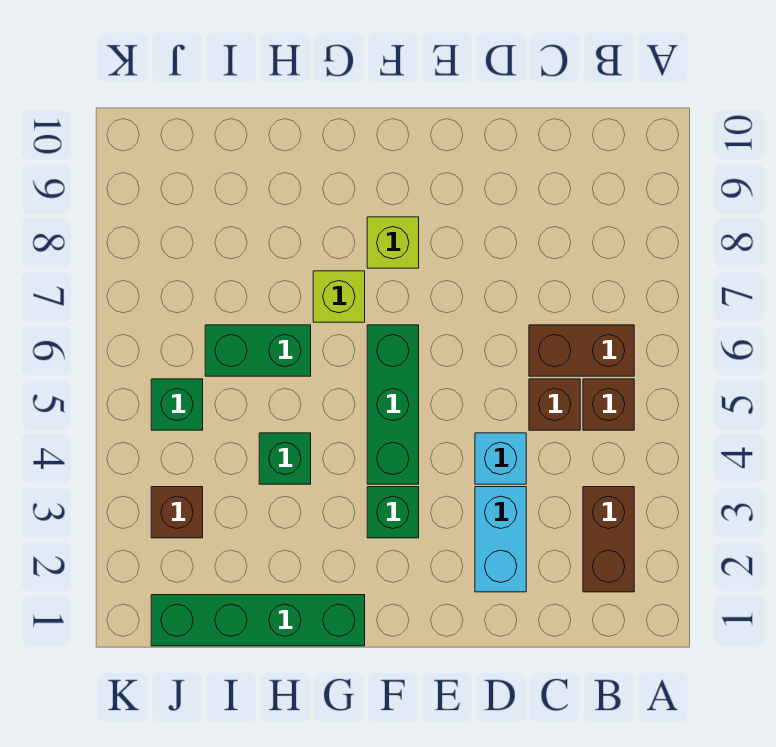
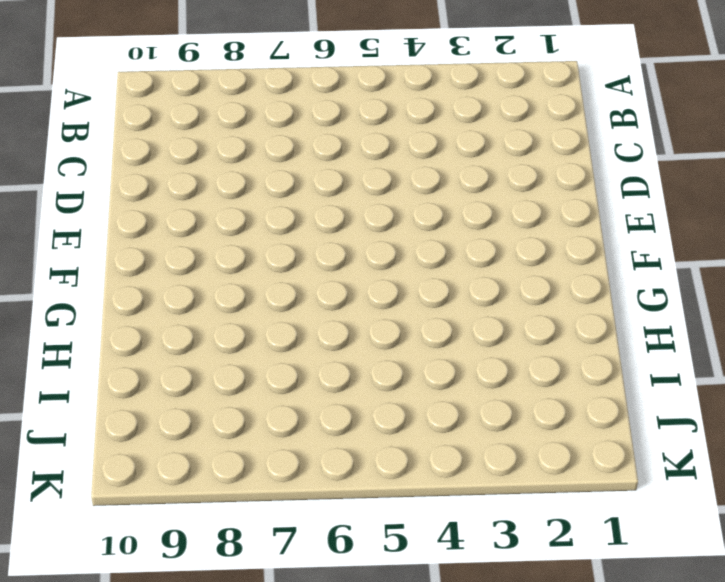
none -> brown 1x2 brick [583,487,634,592]
none -> brown 1x1 brick [583,379,634,430]
none -> brown 1x2 brick [529,325,634,376]

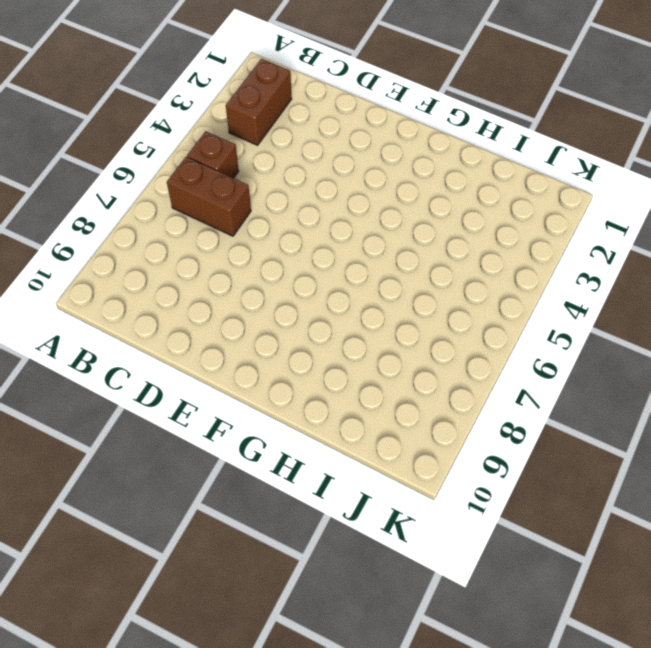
none -> brown 1x1 brick [529,379,580,430]
none -> cyan 1x2 brick [475,487,526,592]
none -> cyan 1x1 brick [475,433,526,484]

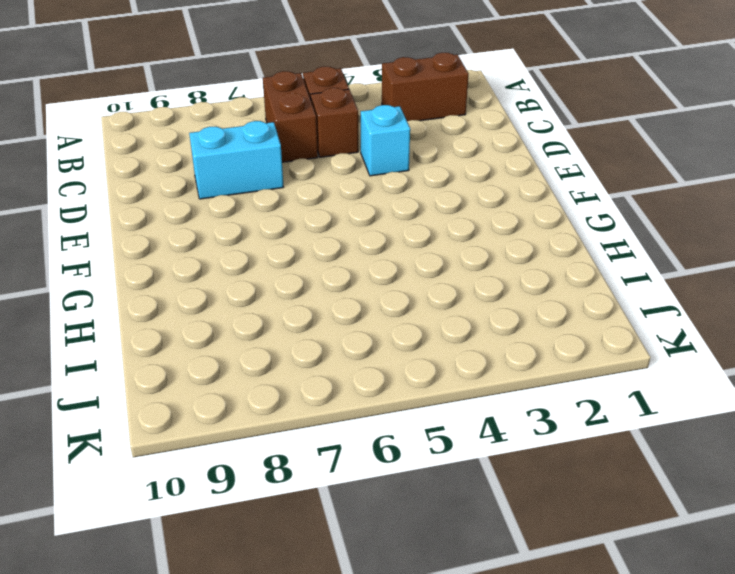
cyan 1x2 brick [189,121,284,199] -> cyan 1x2 brick moved to [475,487,526,592]
none -> green 1x1 brick [367,487,419,538]
none -> green 1x3 brick [367,325,419,484]
none -> lime 1x1 brick [367,217,419,268]

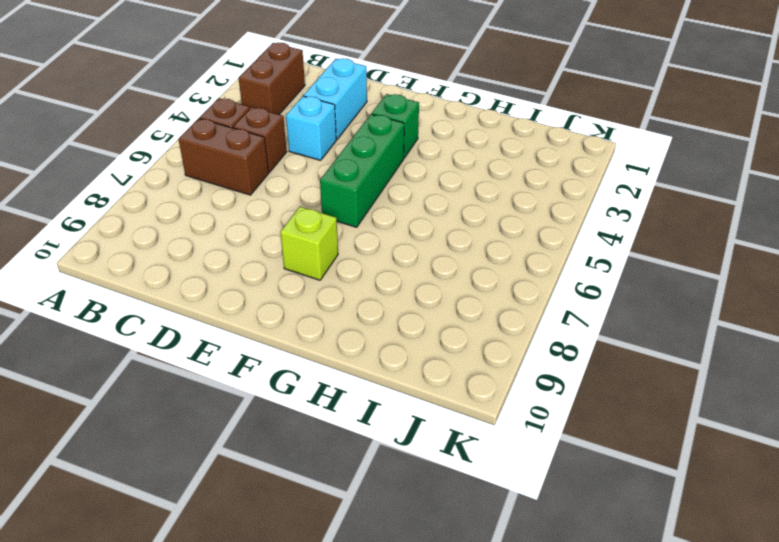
none -> green 1x4 brick [151,595,365,646]
none -> lime 1x1 brick [313,271,365,322]
none -> green 1x1 brick [259,433,311,484]

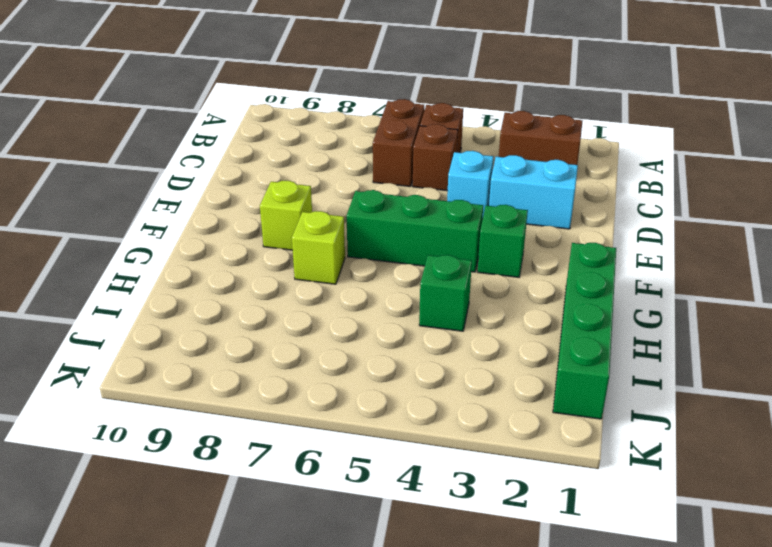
none -> green 1x2 brick [205,325,311,376]
none -> brown 1x1 brick [151,487,203,538]
none -> green 1x1 brick [151,379,203,430]

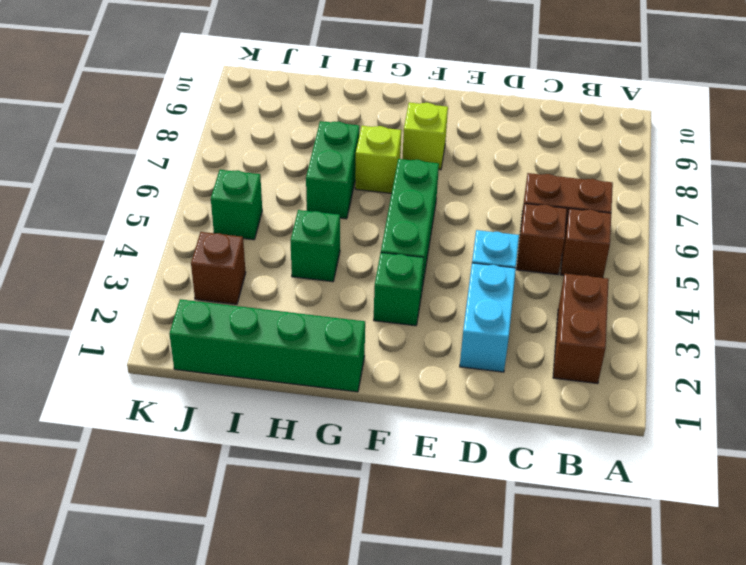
green 1x2 brick [306,121,360,219] -> green 1x2 brick turned to [205,325,311,376]

